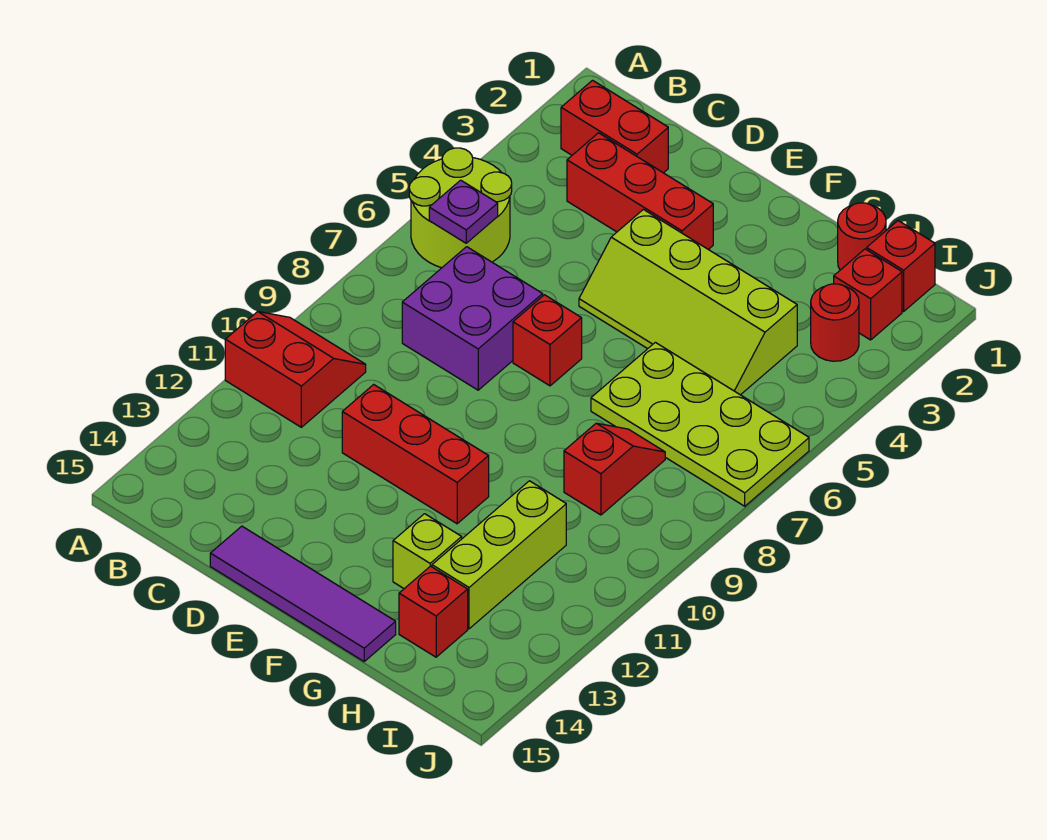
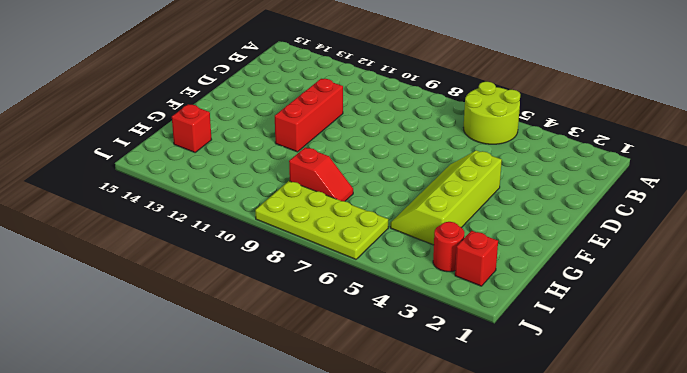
lime 2x4 plate [255,181,388,259] -> lime 2x4 plate turned to [591,342,809,506]
none -> red 2x2 slope [225,312,366,427]
none -> red 1x2 brick [561,80,668,173]
none -> red 1x3 brick [567,133,713,249]

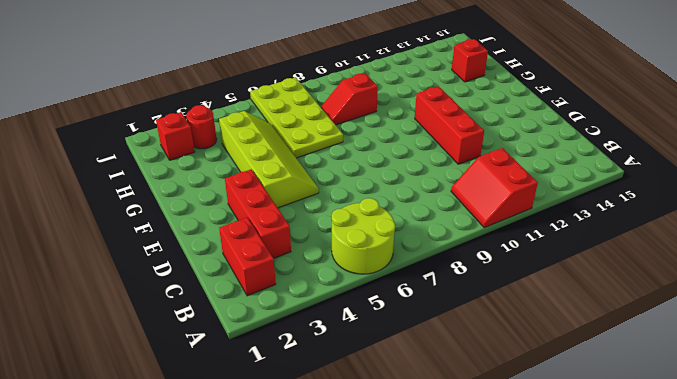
none -> purple 2x2 brick [402,247,543,390]
none -> purple 1x4 tile [210,526,396,661]
none -> red 1x1 brick [513,295,582,386]

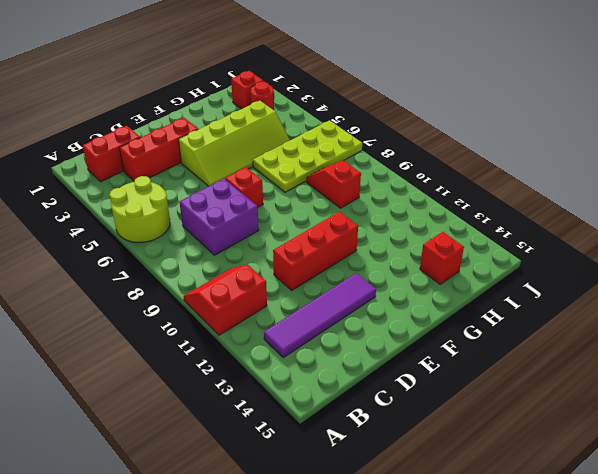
purple 1x4 tile [264,273,376,358] -> purple 1x4 tile moved to [210,526,396,661]
none -> lime 1x1 brick [393,514,462,589]
none -> red 1x1 round brick [838,203,886,270]
none -> lime 1x3 brick [432,481,566,629]

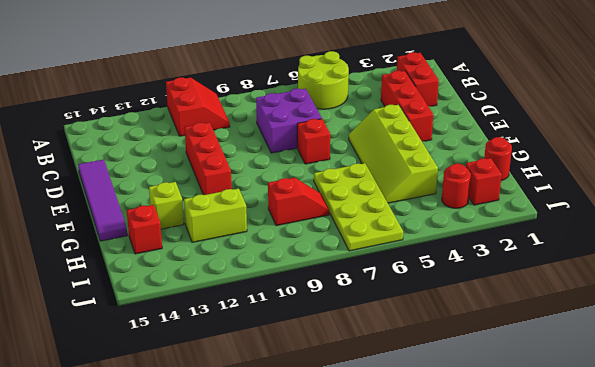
lime 1x2 brick [184,188,247,242] -> lime 1x3 brick [432,481,566,629]
none -> red 1x1 brick [867,221,935,311]
none -> purple 1x1 plate [429,180,498,243]

